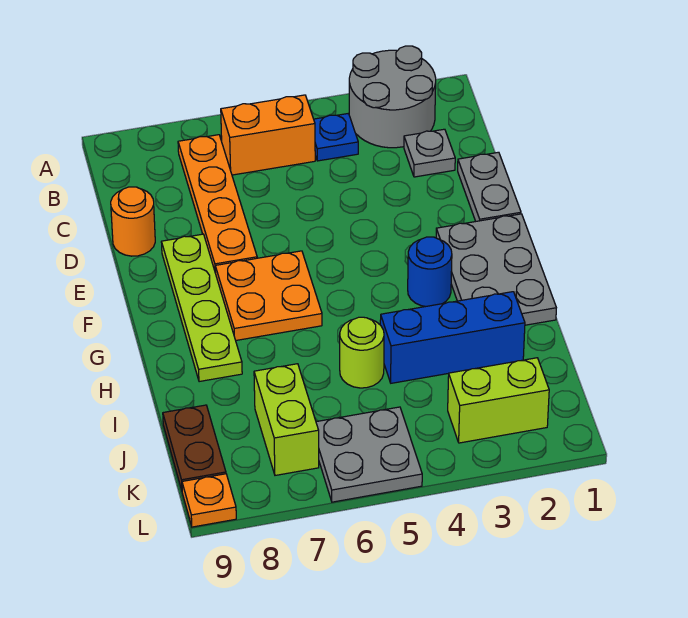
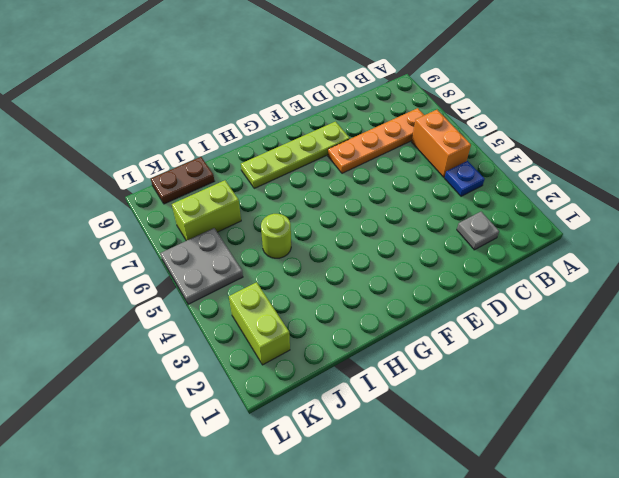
none -> grey 2x2 round brick [349,46,436,148]
none -> grey 1x2 plate [458,152,521,221]
none -> orange 1x1 round brick [111,187,155,256]

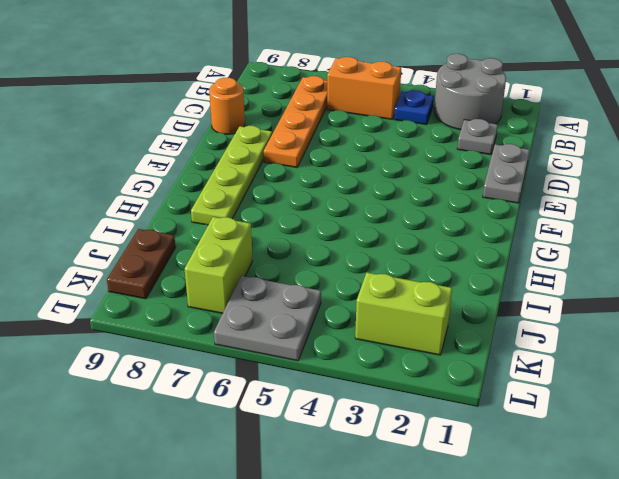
none -> grey 2x3 plate [436,214,556,325]
none -> orange 2x2 plate [215,251,322,340]
none -> blue 1x1 round brick [408,237,452,307]

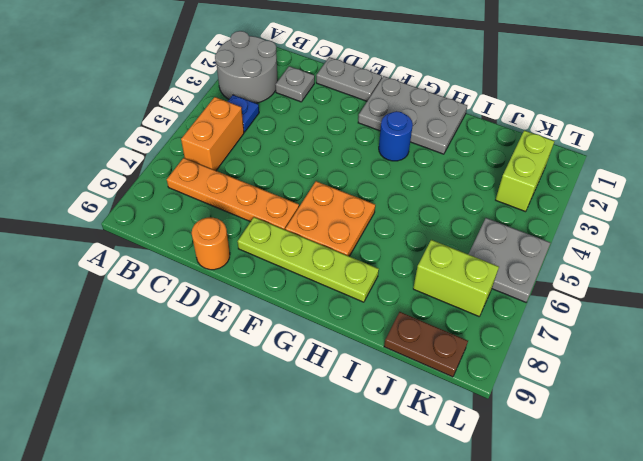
none -> blue 1x3 brick [380,292,525,383]
none -> lime 1x1 round brick [340,317,384,388]
none -> orange 1x1 plate [182,474,236,527]

